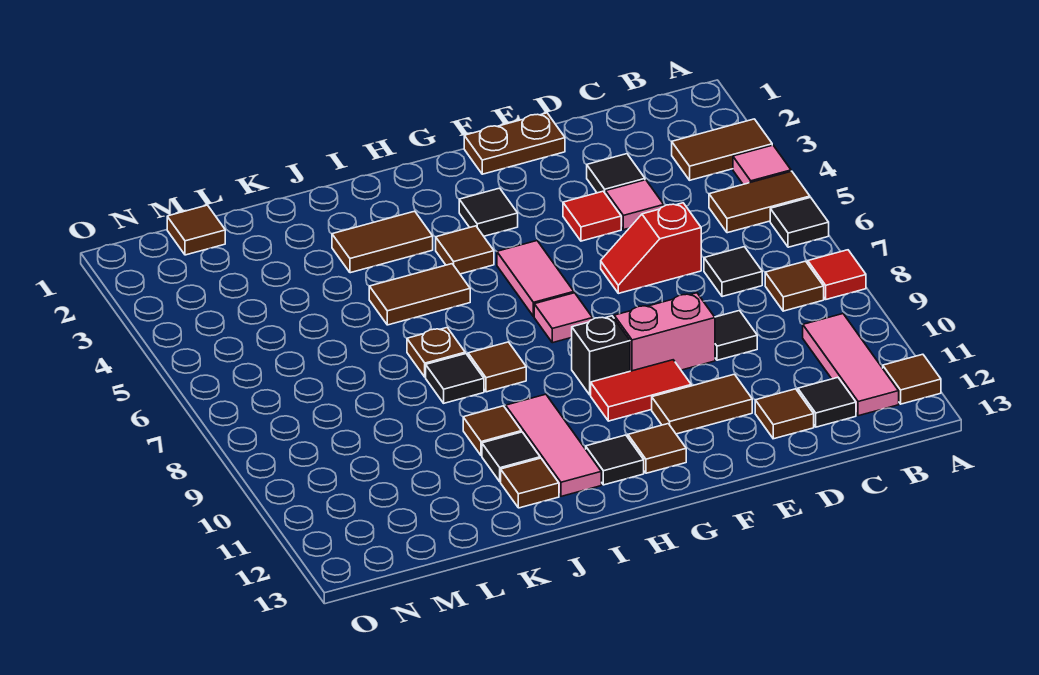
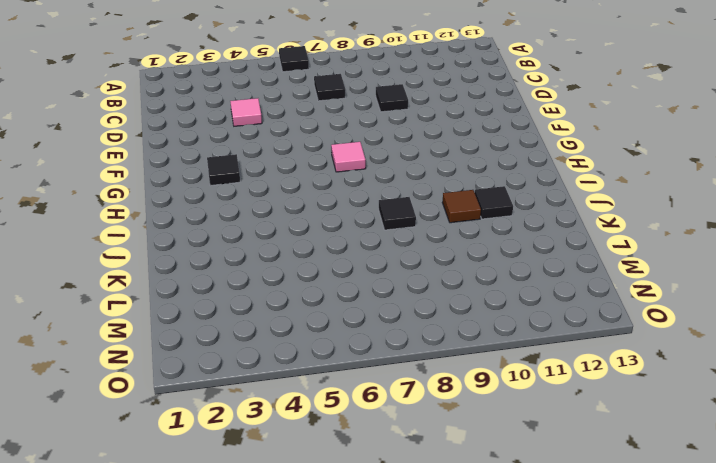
none -> brown 1x2 tile [672,119,772,180]
none -> pink 1x1 tile [733,145,791,184]
none -> brown 1x2 tile [709,171,810,233]
none -> red 1x1 tile [808,250,866,299]

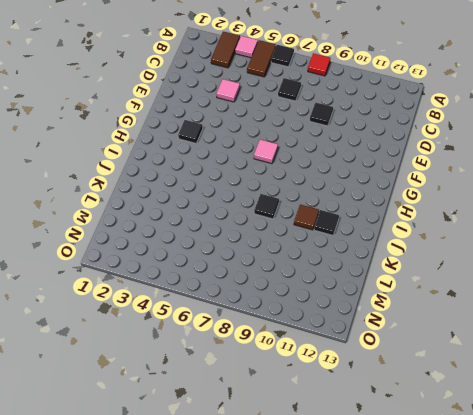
none -> brown 1x1 tile [883,354,941,404]
none -> brown 1x1 tile [765,261,824,311]
none -> pink 1x3 tile [803,314,899,416]
none -> black 1x1 tile [798,378,856,427]

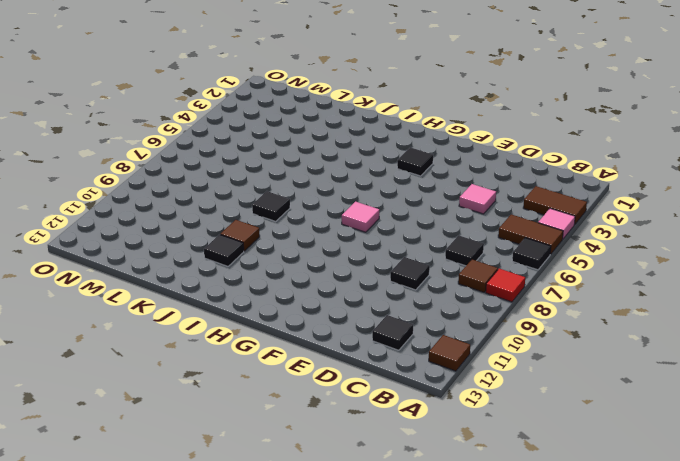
none -> pink 1x3 tile [803,314,899,416]
none -> black 1x1 tile [587,154,645,193]
none -> red 1x2 slope [601,203,701,293]
none -> brown 1x1 tile [755,389,814,439]

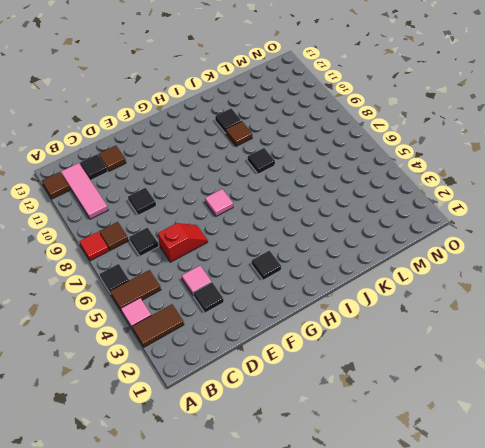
none -> brown 1x2 plate [464,113,565,174]
none -> red 1x1 tile [563,191,621,241]
none -> pink 1x2 brick [614,293,715,371]
none -> brown 1x2 tile [652,374,752,434]

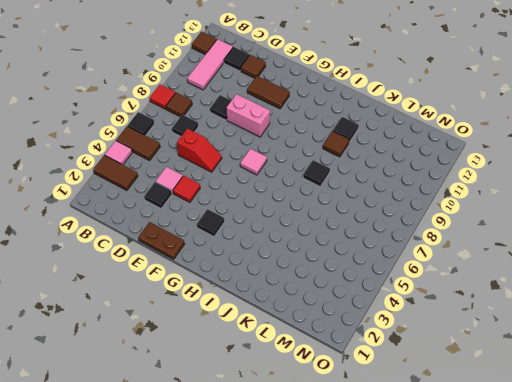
none -> red 1x2 tile [591,360,691,421]
none -> pink 1x2 tile [497,241,574,317]
none -> black 1x1 brick [572,316,630,395]
none -> brown 1x1 tile [628,424,686,473]

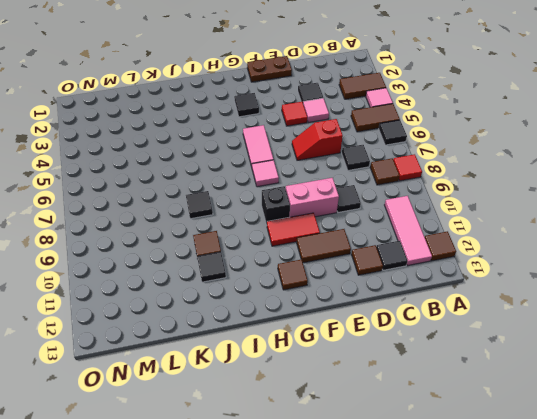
none -> brown 1x1 tile [436,226,494,274]
none -> black 1x1 tile [586,435,644,485]
none -> brown 1x2 tile [332,211,433,273]
none -> brown 1x2 tile [369,264,470,325]

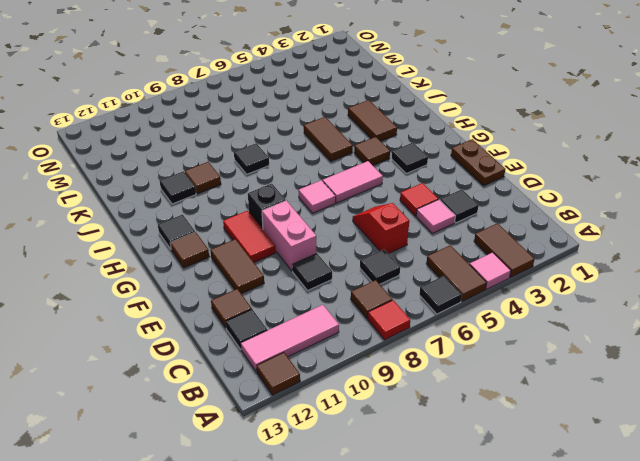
none -> brown 1x1 tile [468,342,526,392]
none -> pink 1x3 tile [506,394,601,496]
none -> brown 1x1 plate [407,328,465,377]
none -> brown 1x1 tile [501,458,559,508]

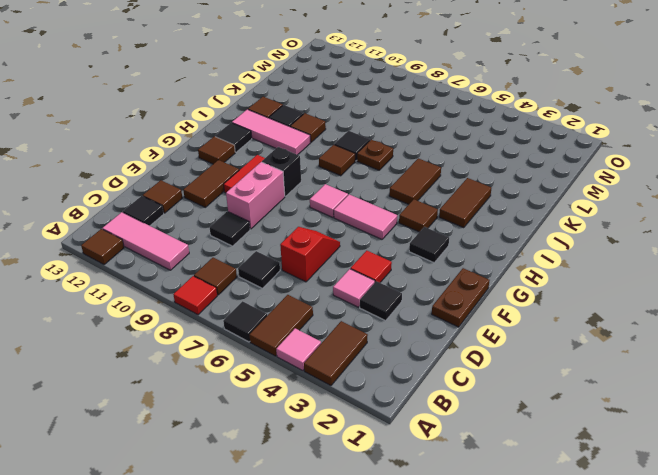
none -> brown 1x1 tile [167,205,225,255]

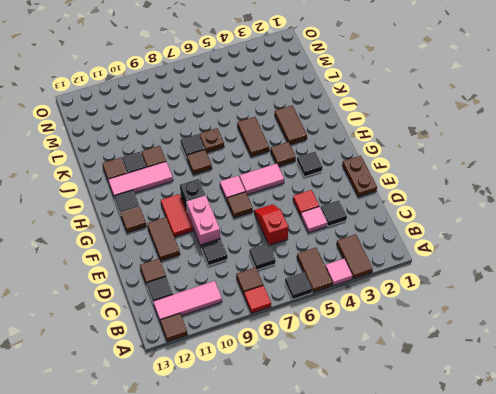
brown 1x1 tile [227,192,253,218] -> brown 1x1 tile moved to [167,205,225,255]

